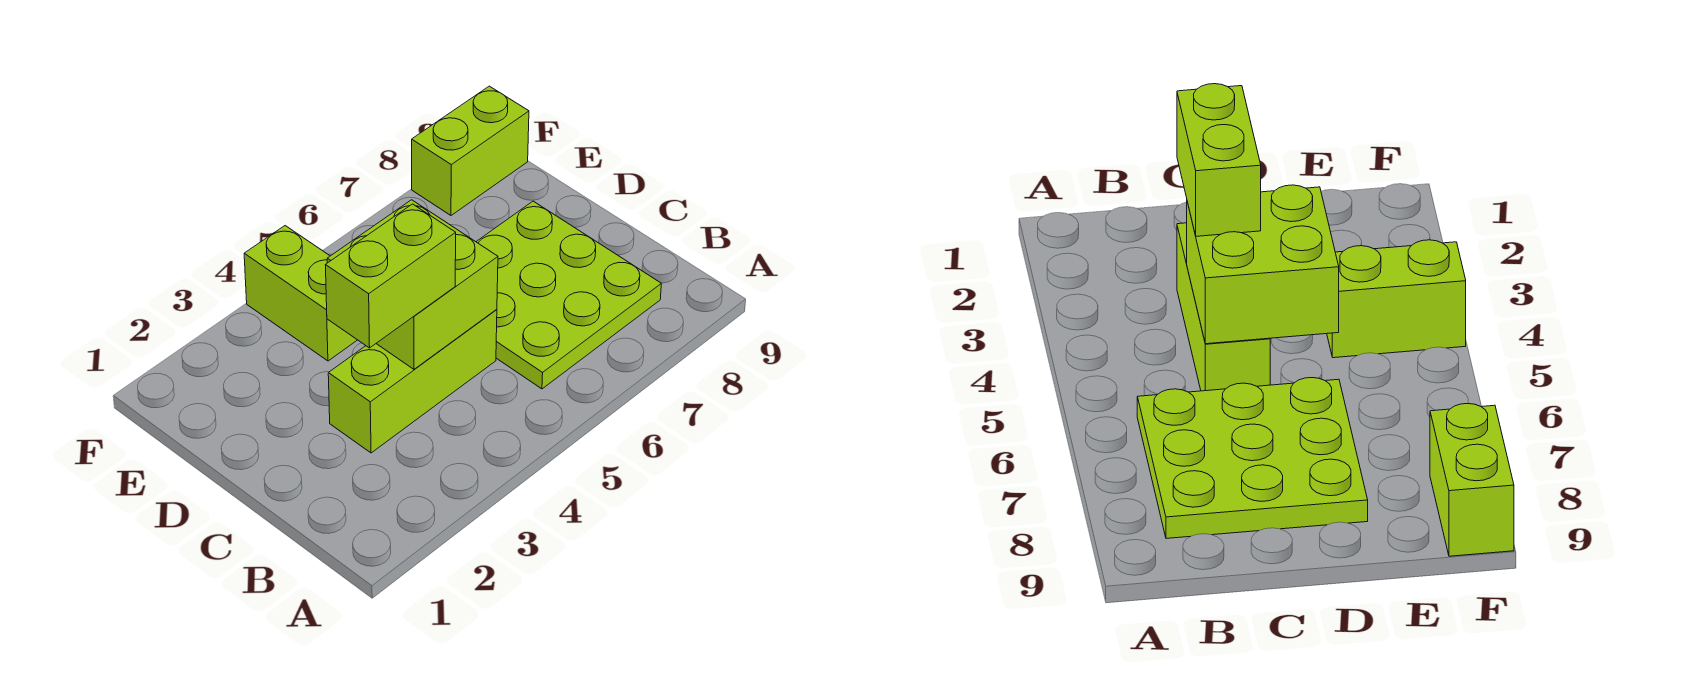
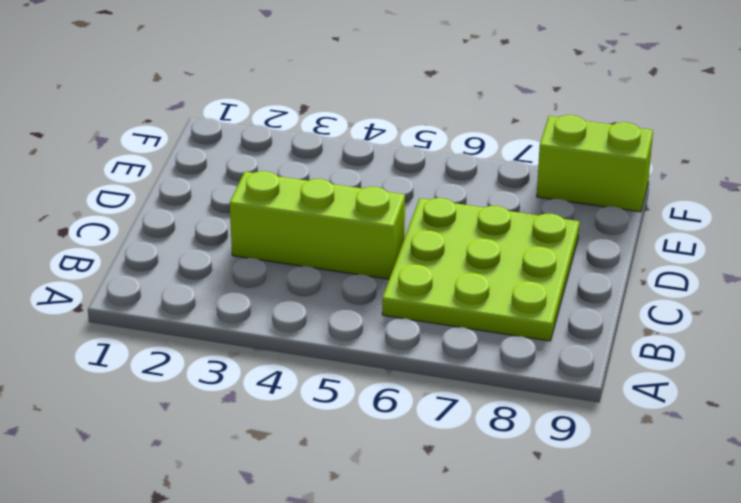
none -> lime 1x2 brick [244,226,357,361]
none -> lime 2x2 brick [327,200,498,369]

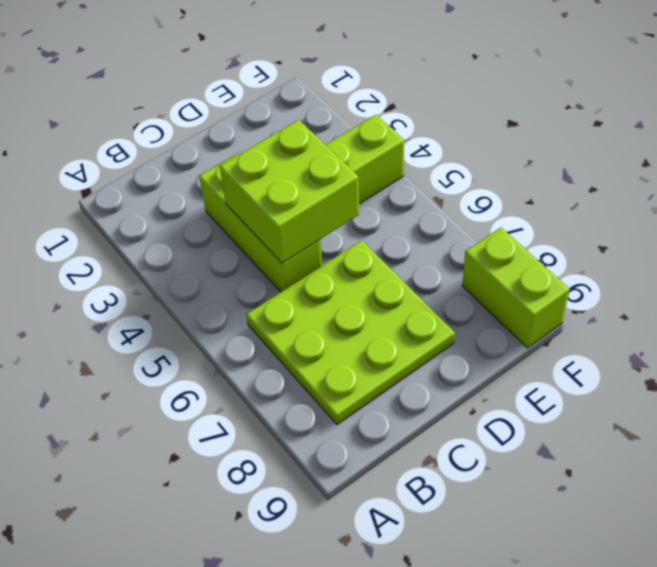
none -> lime 1x2 brick [326,204,456,348]

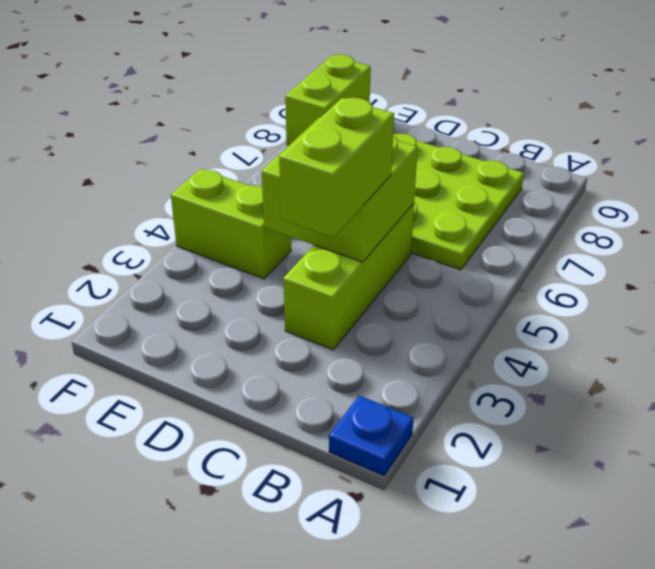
blue 1x1 plate [329,395,414,476] -> none

